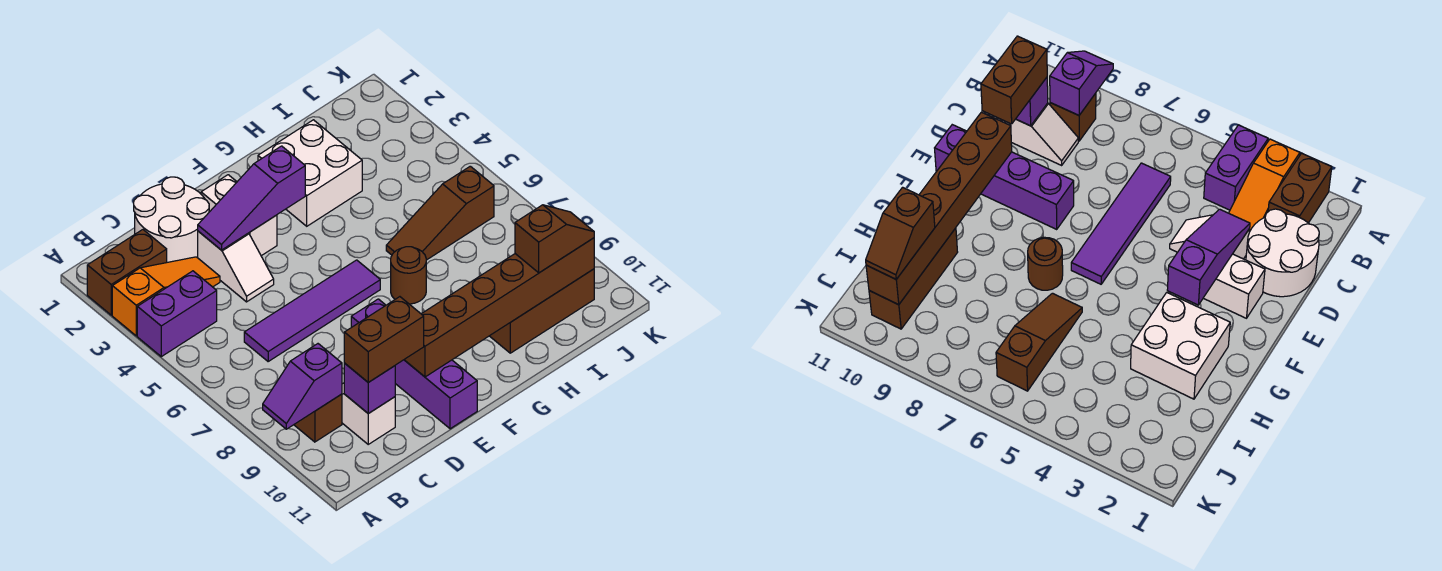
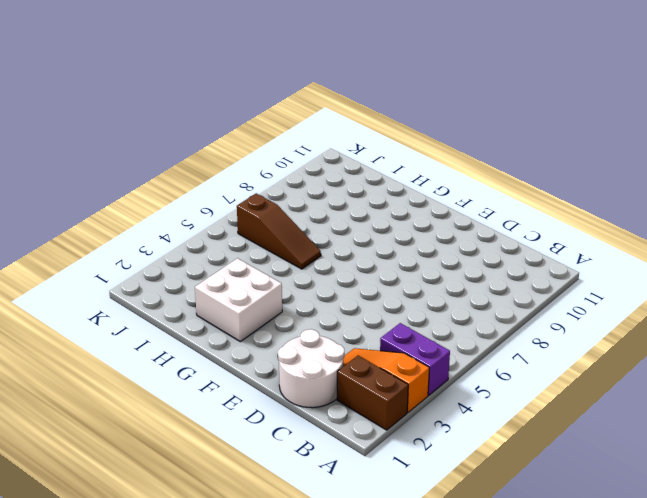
none -> brown 1x1 brick [294,394,342,442]
none -> purple 1x4 tile [244,260,380,361]
none -> white 1x2 slope [342,383,395,444]

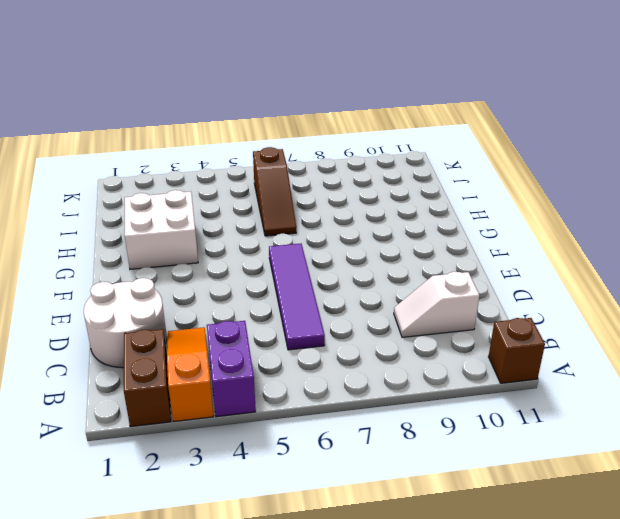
brown 1x1 brick [489,318,545,383] -> brown 1x1 brick moved to [294,394,342,442]
none -> white 1x2 slope [198,231,274,302]
none -> white 1x2 brick [201,175,277,256]
none -> purple 1x4 brick [351,299,477,429]

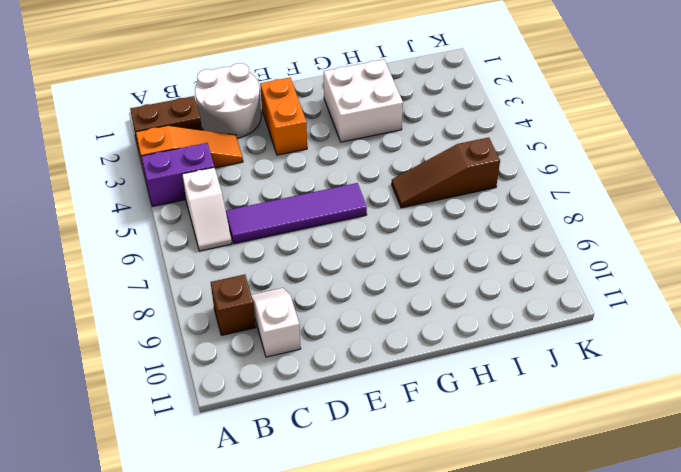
white 1x2 slope [182,167,232,251] -> white 1x2 slope moved to [198,231,274,302]
orange 1x2 brick [260,78,307,155] -> white 1x2 brick [201,175,277,256]
none -> purple 1x4 brick [351,299,477,429]
none -> brown 1x1 round brick [391,247,426,304]
none -> brown 1x3 brick [490,269,594,353]

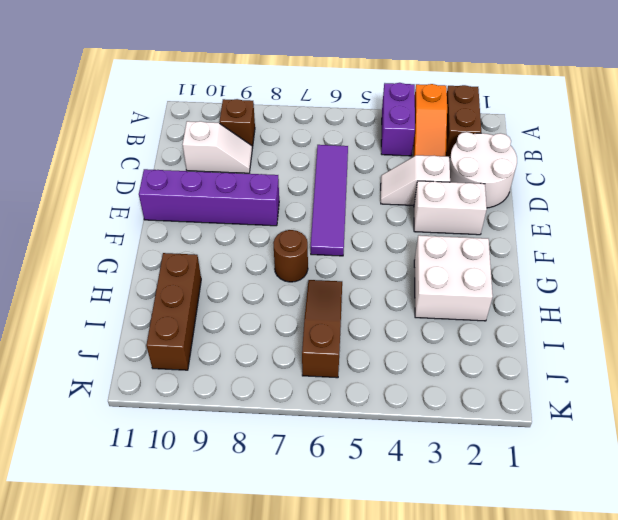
none -> purple 1x2 slope [263,344,342,429]
none -> purple 1x1 brick [344,363,395,414]
none -> purple 1x3 slope [198,146,305,250]

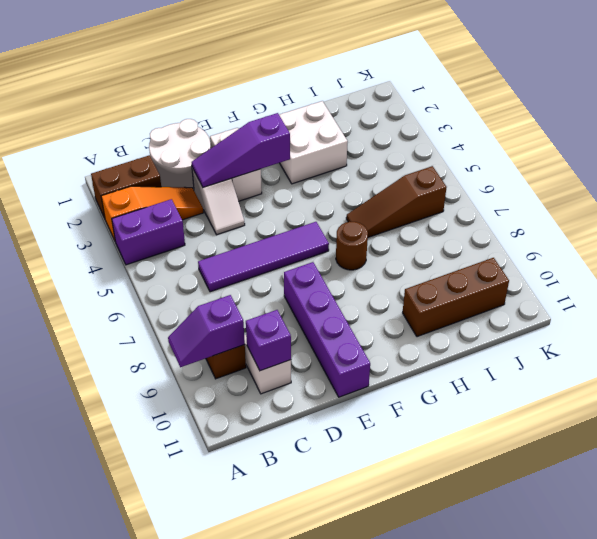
none -> brown 1x6 brick [404,238,594,377]
none -> brown 1x2 brick [344,297,424,382]
none -> brown 1x2 slope [515,205,594,273]

